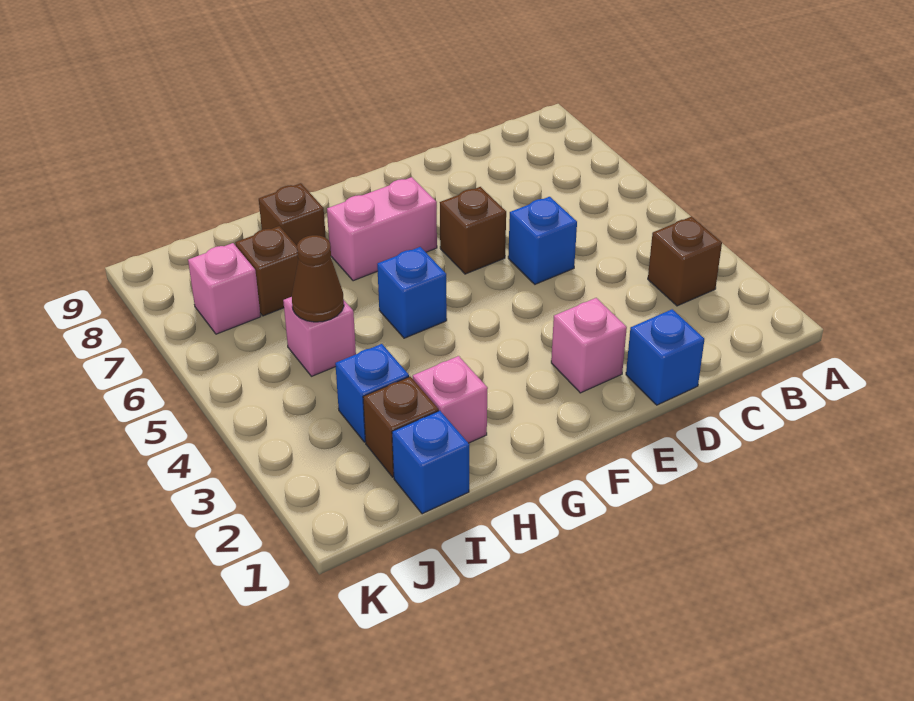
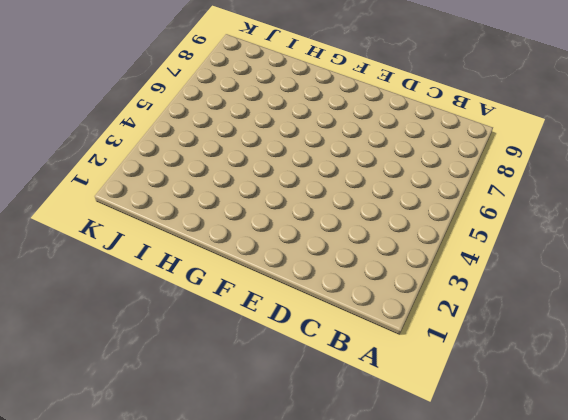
none -> brown 1x1 brick [648,217,722,306]
none -> blue 1x1 brick [626,309,704,405]
none -> blue 1x1 brick [508,197,577,284]

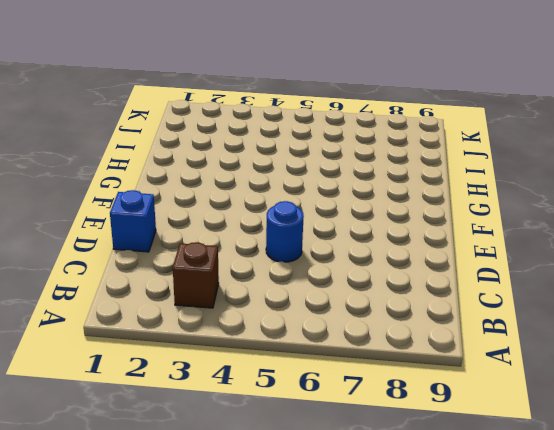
blue 1x1 round brick [266,201,304,262] -> blue 1x1 brick [508,197,577,284]
none -> pink 1x1 brick [551,298,627,393]
none -> brown 1x1 brick [440,187,506,274]
none -> pink 1x2 brick [327,177,437,281]

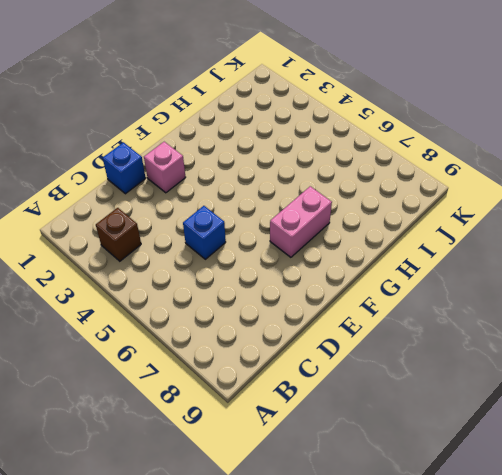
none -> brown 1x1 brick [440,187,506,274]
none -> blue 1x1 brick [377,247,447,338]
none -> pink 1x1 brick [413,356,488,443]

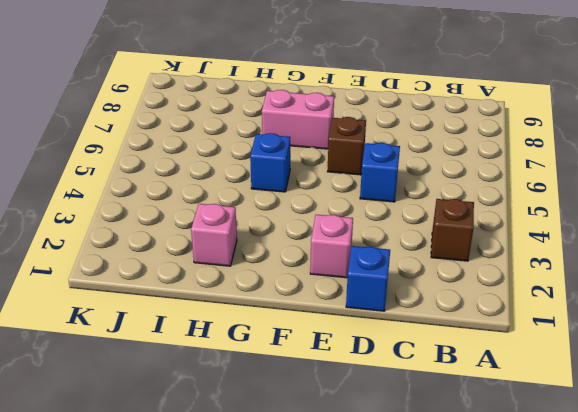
none -> brown 1x1 brick [259,183,326,245]
none -> blue 1x1 brick [392,411,469,514]
none -> brown 1x1 brick [363,377,439,477]

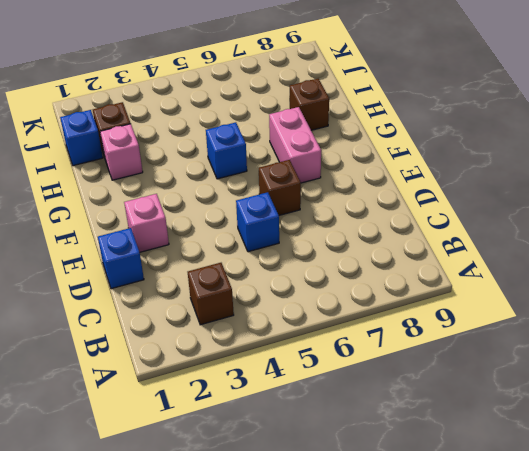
none -> blue 1x1 brick [335,344,409,442]
none -> pink 1x1 brick [283,297,356,376]
none -> brown 1x1 brick [235,226,299,316]

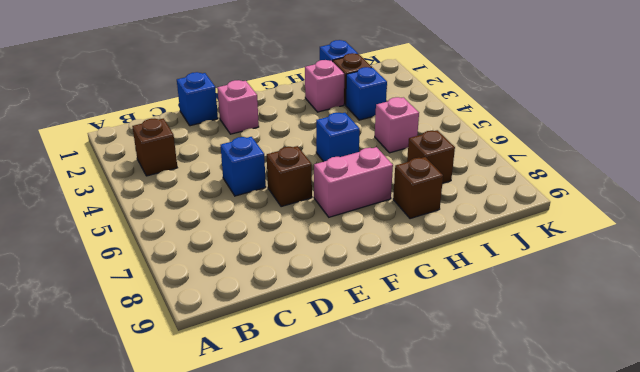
none -> pink 1x1 brick [188,243,261,334]
none -> brown 1x1 cone [292,235,344,322]

